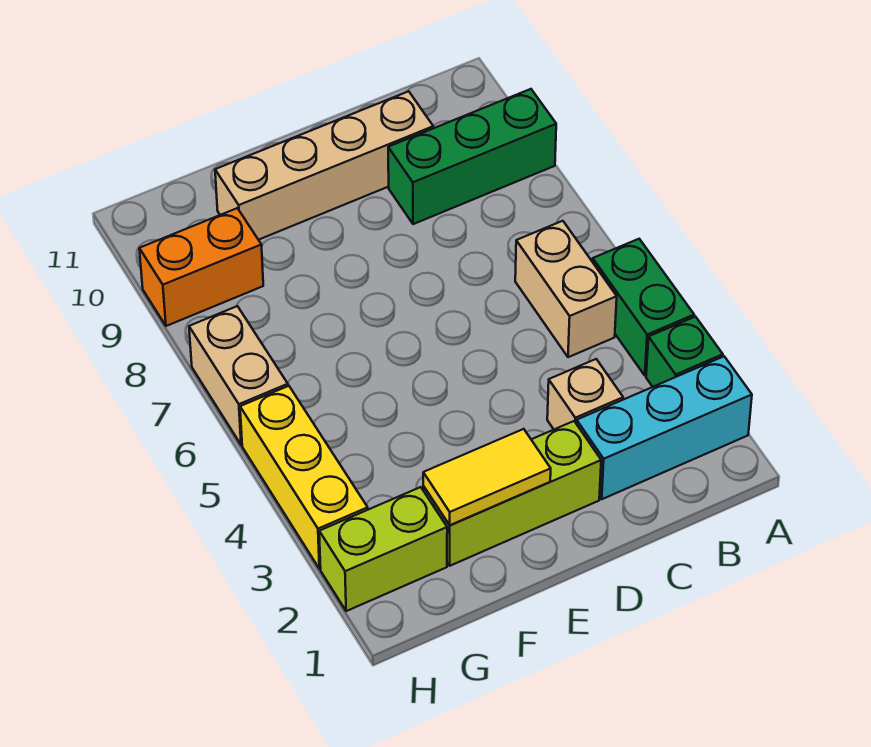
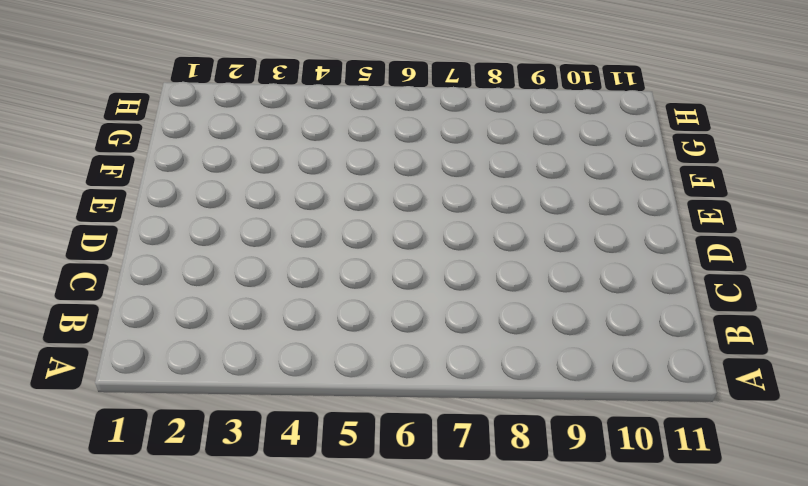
none -> cyan 1x3 brick [577,356,752,499]
none -> green 1x1 brick [646,317,723,387]
none -> green 1x2 brick [593,239,694,376]

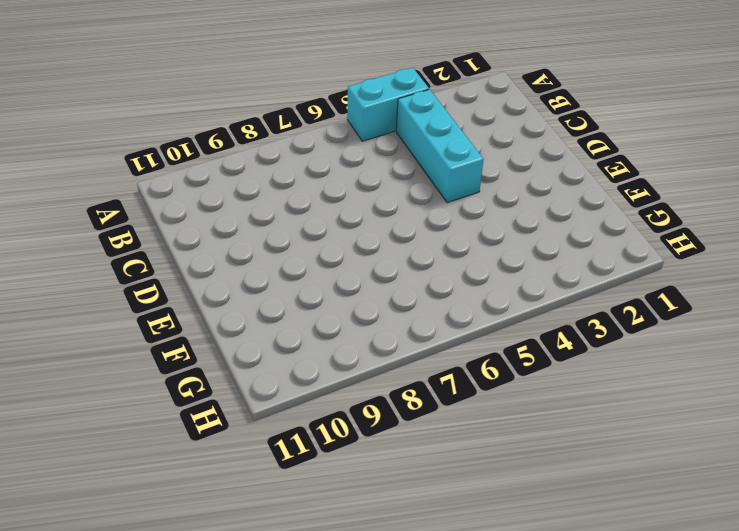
cyan 1x2 brick [347,67,429,141] -> green 1x2 brick [593,239,694,376]
cyan 1x3 brick [396,89,484,203] -> cyan 1x3 brick moved to [577,356,752,499]
none -> green 1x1 brick [646,317,723,387]
none -> green 1x3 brick [388,89,556,224]
none -> tan 1x2 brick [515,221,617,357]

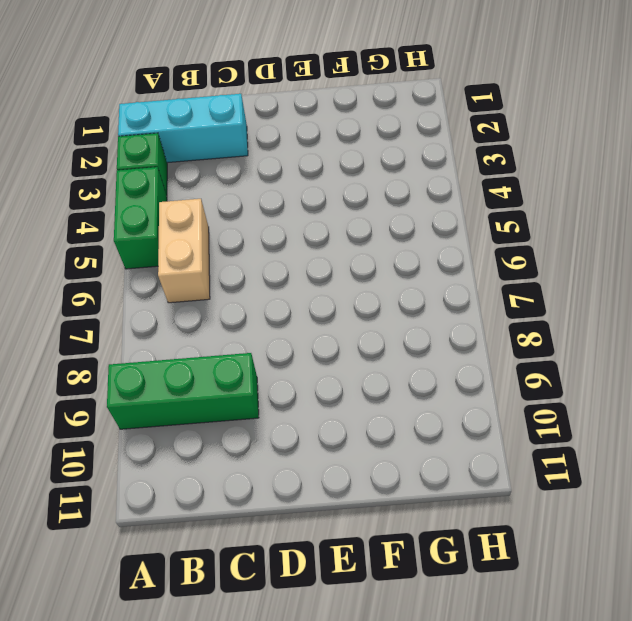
none -> tan 1x1 brick [547,359,623,429]
none -> tan 1x4 brick [215,91,433,240]
none -> lime 1x3 brick [423,421,601,566]

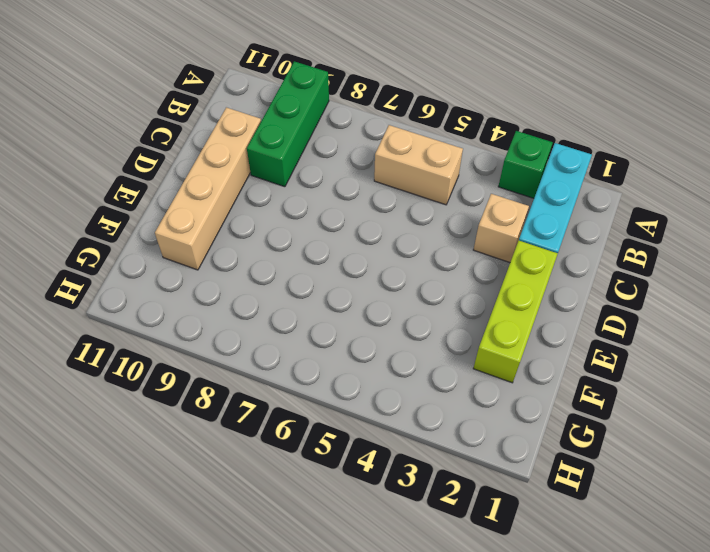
none -> green 1x2 brick [593,239,694,376]
none -> lime 1x2 brick [319,487,447,611]
none -> orange 1x2 brick [139,208,263,326]

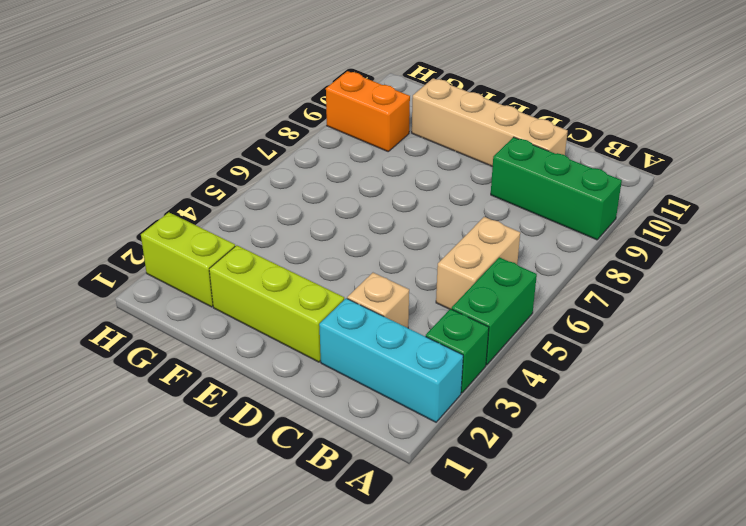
none -> yellow 1x3 brick [240,386,368,569]
none -> tan 1x2 brick [189,306,288,445]
none -> yellow 1x2 tile [423,429,551,525]

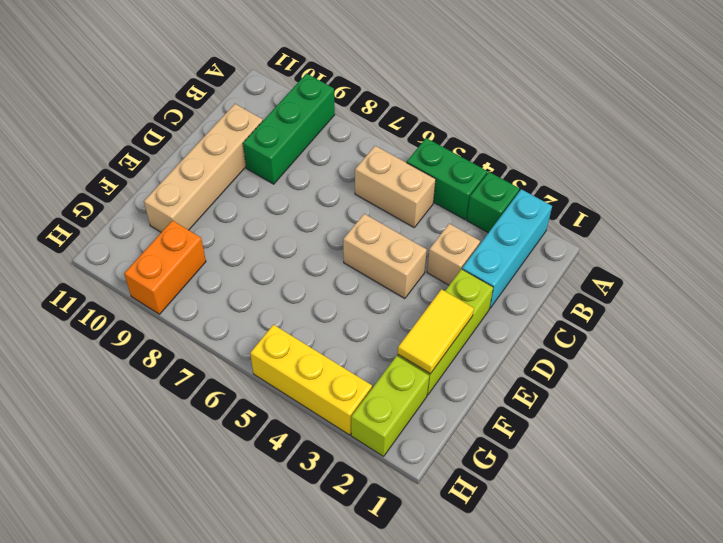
tan 1x2 brick [343,214,427,299] -> tan 1x2 brick moved to [189,306,288,445]

